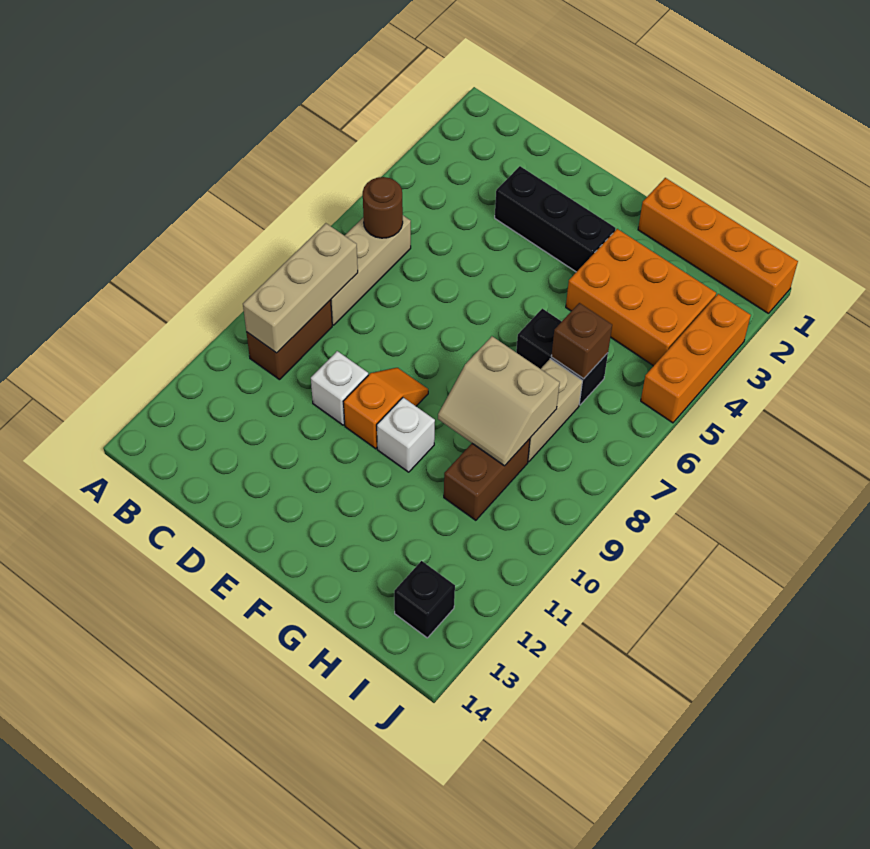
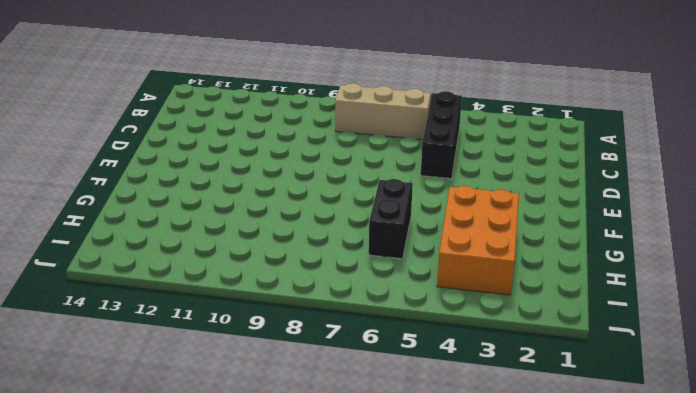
black 1x3 brick [421,91,462,179] -> black 1x3 brick moved to [495,166,616,272]
none -> brown 1x2 brick [246,300,332,380]
none -> white 1x1 brick [311,351,368,425]
none -> orange 1x2 slope [343,368,428,449]

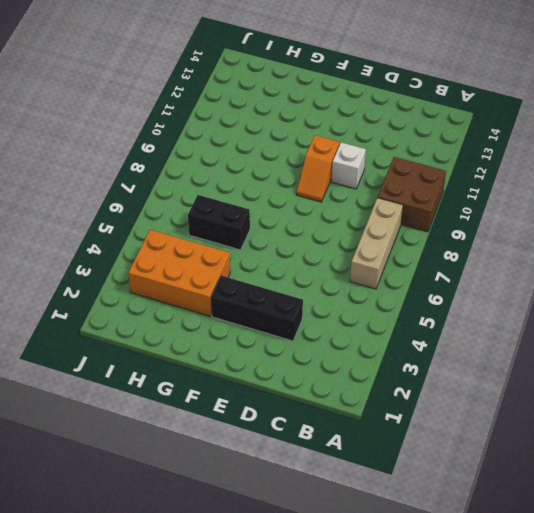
brown 2x2 brick [378,157,446,232] -> brown 1x2 brick [246,300,332,380]
none -> white 1x1 brick [377,398,435,472]
none -> orange 1x4 brick [638,178,798,314]
none -> tan 1x2 brick [528,359,582,462]

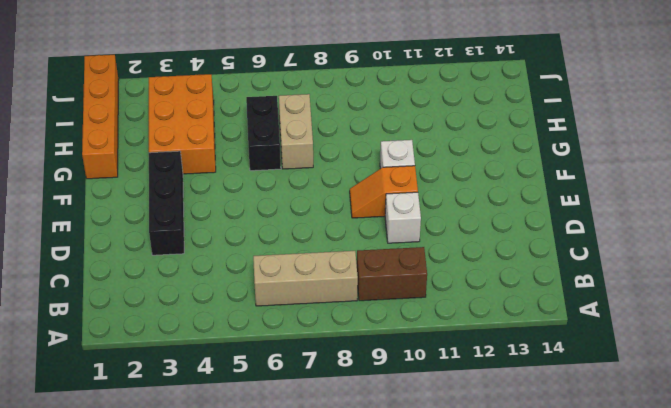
tan 1x2 brick [279,94,313,169] -> tan 1x2 brick turned to [528,359,582,462]
none -> brown 1x2 brick [444,439,530,520]
none -> black 1x1 brick [394,561,455,638]
none -> orange 1x3 brick [641,294,751,423]

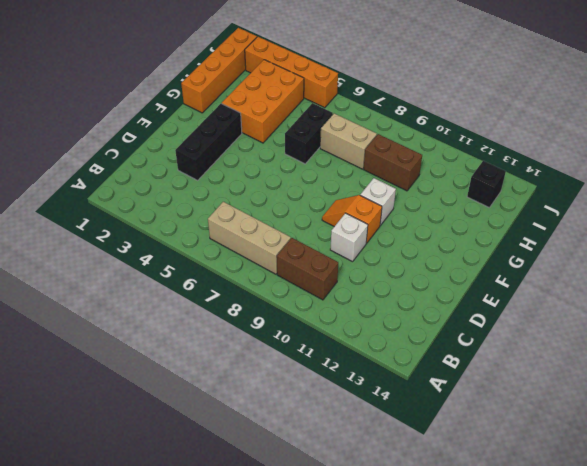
orange 1x4 brick [245,37,338,108] -> orange 1x3 brick [641,294,751,423]
none -> brown 1x1 round brick [363,177,403,238]
none -> tan 1x3 brick [243,223,358,353]
none -> tan 2x2 slope [438,336,560,466]

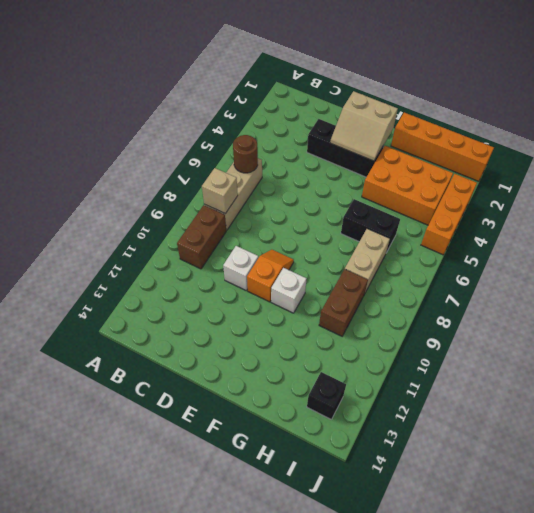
tan 1x1 brick [202,168,238,214] -> tan 1x3 brick [243,223,358,353]
tan 2x2 slope [330,91,398,161] -> tan 2x2 slope moved to [438,336,560,466]
none -> brown 1x1 brick [551,303,612,379]

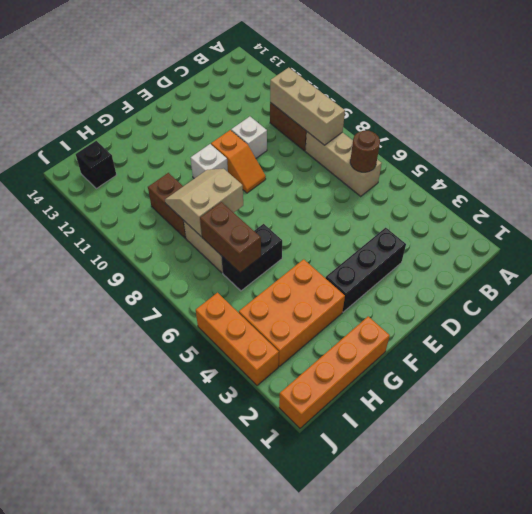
brown 1x2 brick [200,202,261,273] -> brown 1x1 brick [551,303,612,379]

